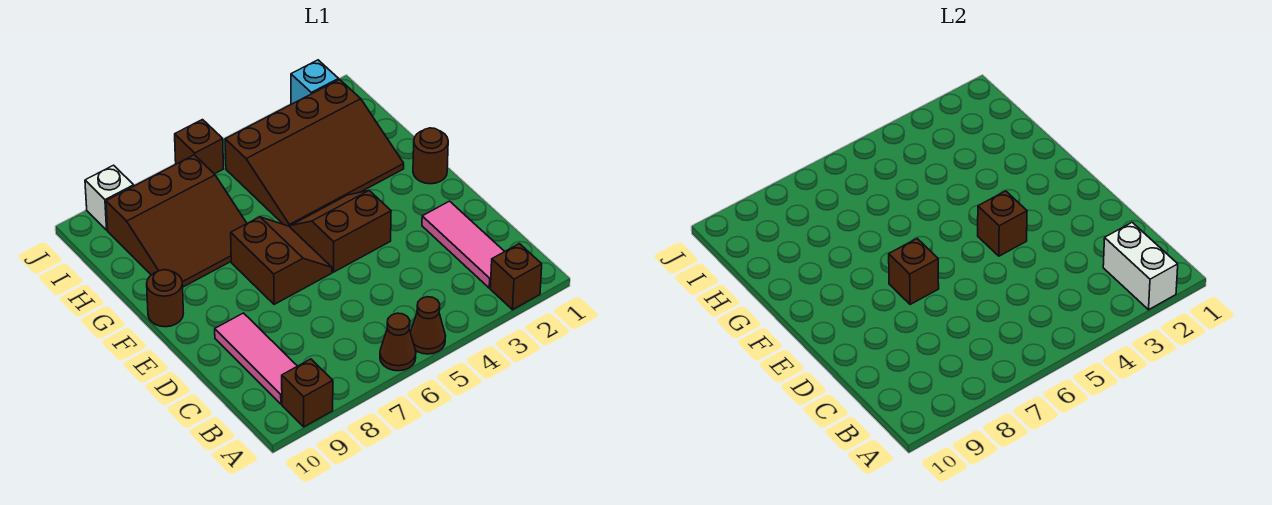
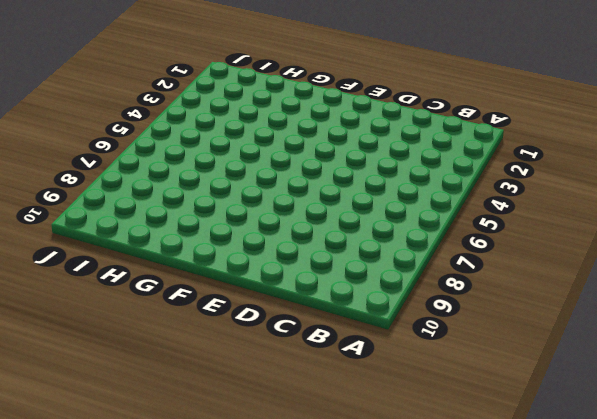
none -> brown 1x1 brick [490,244,542,310]
none -> brown 1x1 cone [410,297,445,354]
none -> brown 1x1 cone [380,313,416,371]

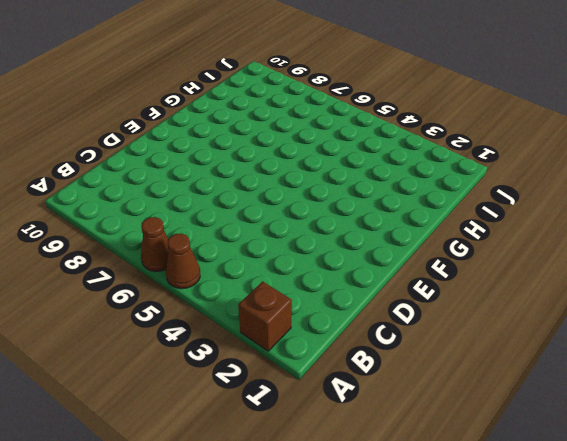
none -> brown 1x1 brick [282,359,333,427]
none -> pink 1x3 tile [422,201,505,288]
none -> pink 1x3 tile [215,313,297,404]

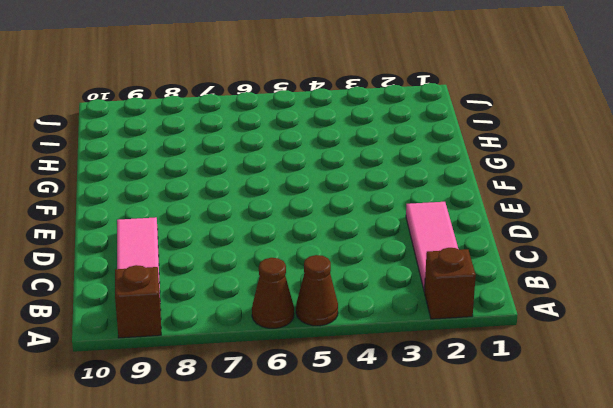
none -> brown 2x2 slope [290,191,391,272]
none -> brown 2x2 slope [231,217,332,305]
none -> brown 1x1 round brick [413,128,448,184]

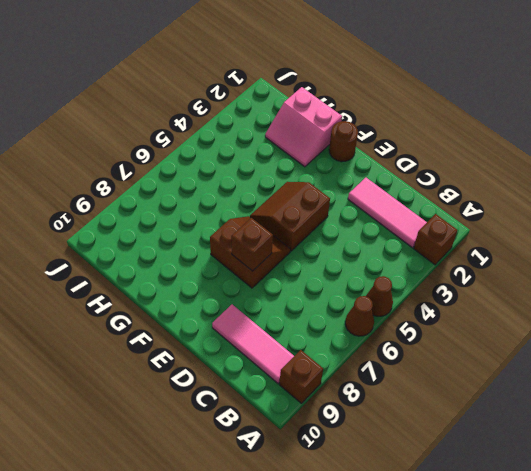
pink 2x2 slope [265,87,342,167] -> brown 3x4 slope [225,80,404,227]
none -> brown 1x1 round brick [147,270,183,327]
none -> brown 3x3 slope [106,155,247,287]
none -> cyan 1x1 brick [291,60,339,104]

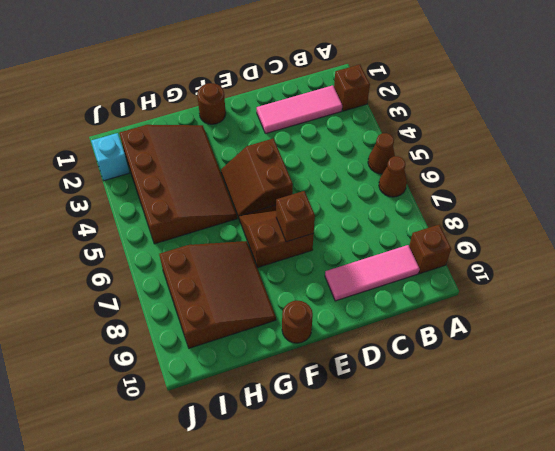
none -> brown 1x1 brick [175,120,223,174]
none -> white 1x1 brick [85,165,134,230]
none -> white 1x2 brick [1103,223,1178,310]

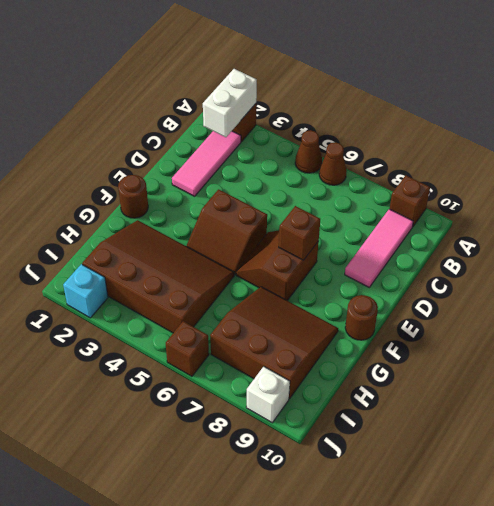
none -> brown 1x1 brick [978,191,1027,256]

